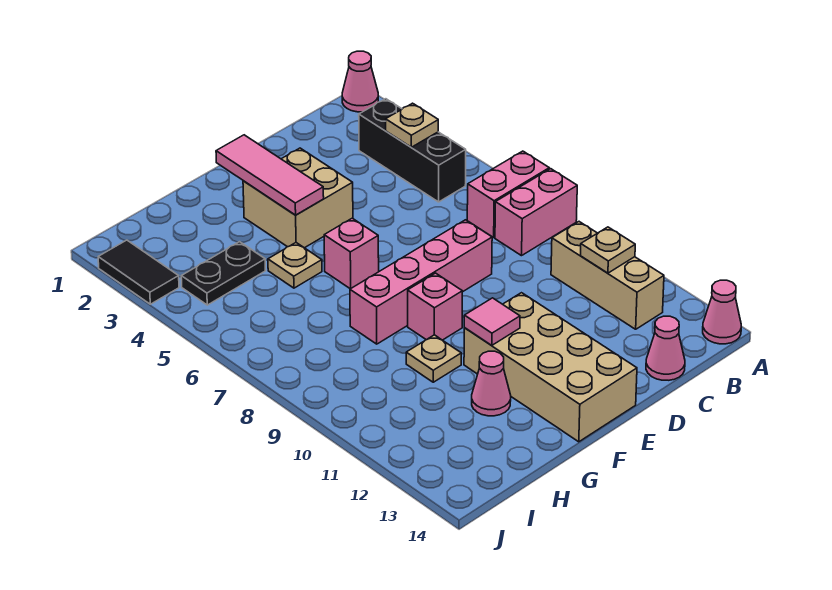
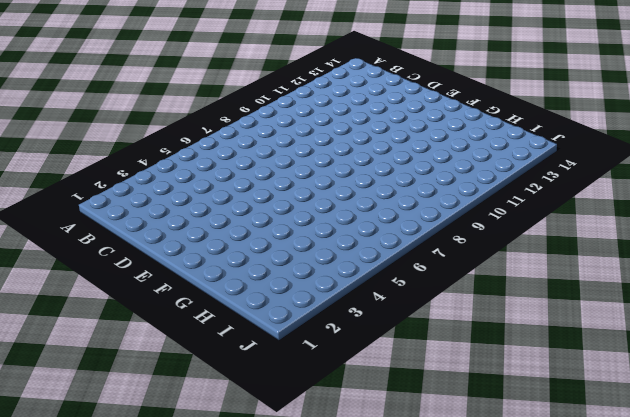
none -> pink 1x1 cone [342,51,378,112]
none -> pink 1x2 brick [467,151,549,237]
none -> pink 1x2 brick [495,169,577,256]

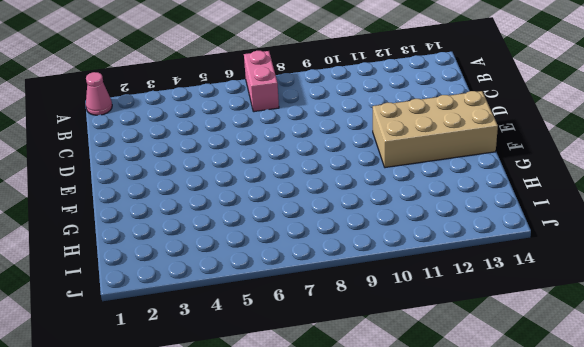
none -> pink 1x2 brick [495,169,577,256]
none -> pink 1x1 cone [703,280,741,344]
none -> black 1x3 brick [359,99,466,202]

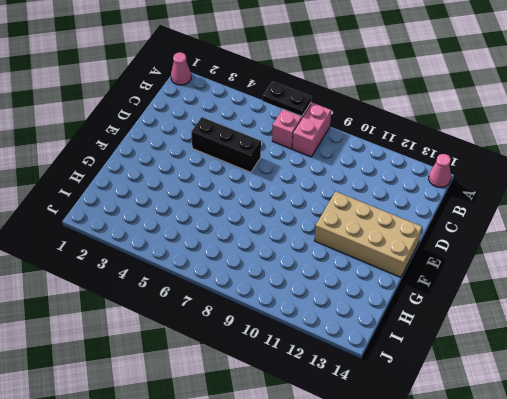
black 1x2 plate [263,81,311,116] -> black 1x2 plate turned to [181,242,266,305]
black 1x3 brick [191,117,261,172] -> black 1x3 brick moved to [359,99,466,202]
none -> tan 1x3 brick [551,222,664,329]
none -> pink 1x1 cone [646,316,685,380]
none -> pink 1x4 brick [350,220,492,344]

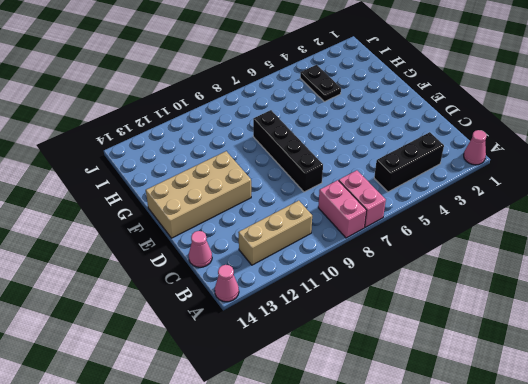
black 1x4 brick [253,110,323,192] -> pink 1x4 brick [350,220,492,344]
none -> tan 2x2 brick [243,148,353,248]
none -> pink 1x1 brick [324,218,379,289]
none -> pink 1x1 brick [408,273,462,340]

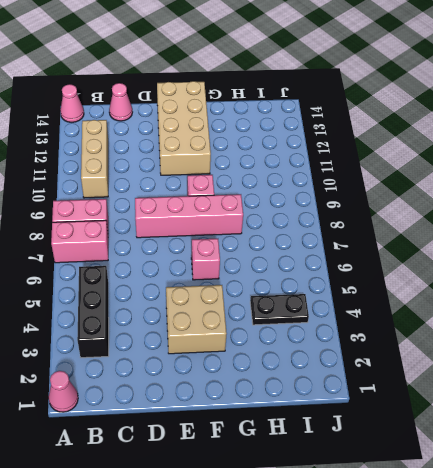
none -> tan 1x1 plate [268,243,322,288]
none -> tan 1x1 plate [406,335,461,382]
none -> pink 1x1 cone [472,351,511,416]

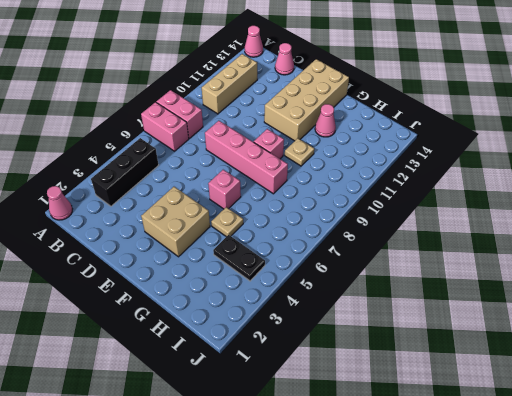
none -> black 1x2 tile [98,240,179,304]
none -> tan 1x1 plate [386,103,438,147]
none -> tan 1x1 plate [581,227,635,273]

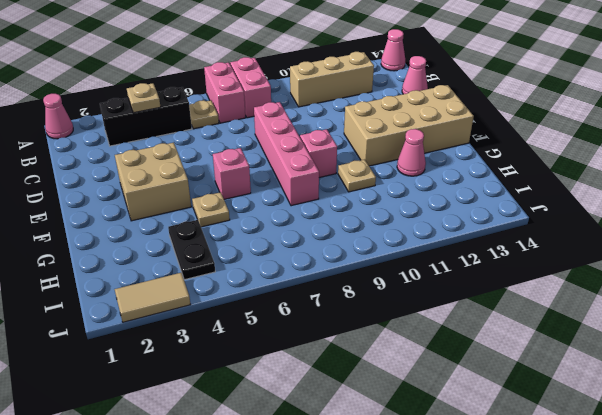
tan 1x1 plate [189,100,219,129] -> tan 1x1 plate moved to [581,227,635,273]
tan 1x2 tile [115,272,191,322] -> black 1x2 tile [98,240,179,304]
none -> pink 1x3 tile [216,135,324,215]
none -> pink 1x1 tile [464,298,520,346]

